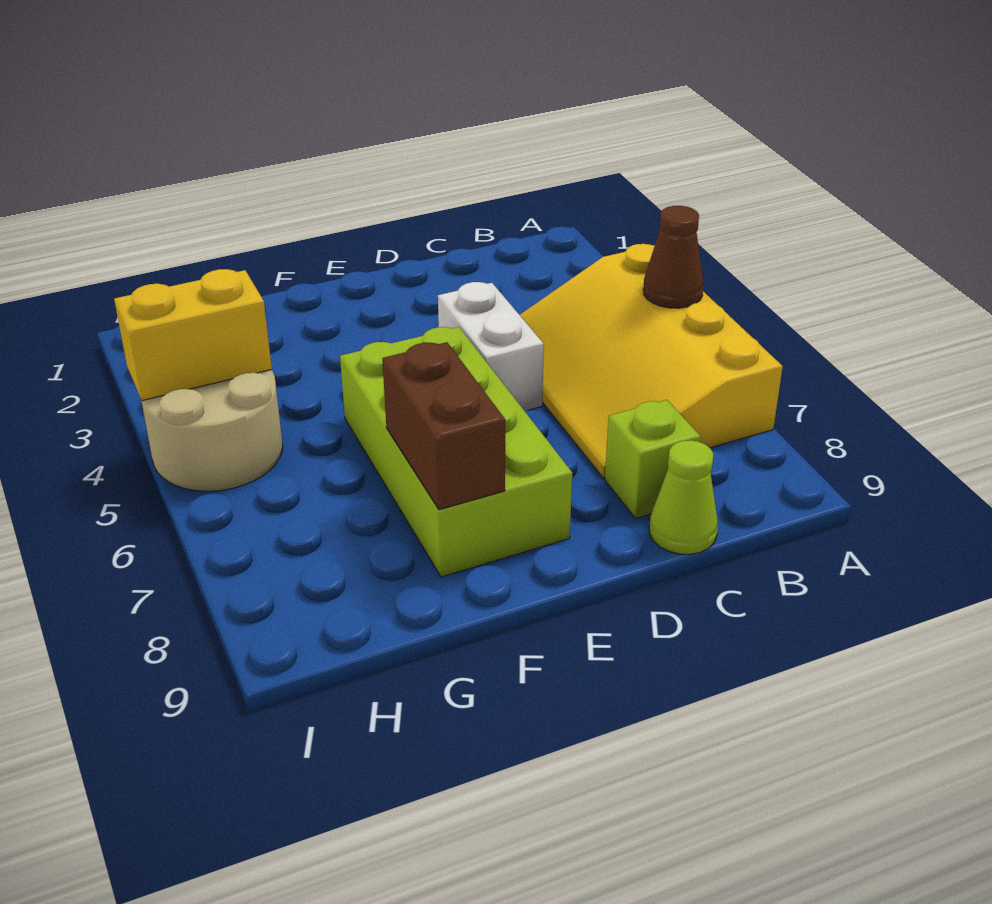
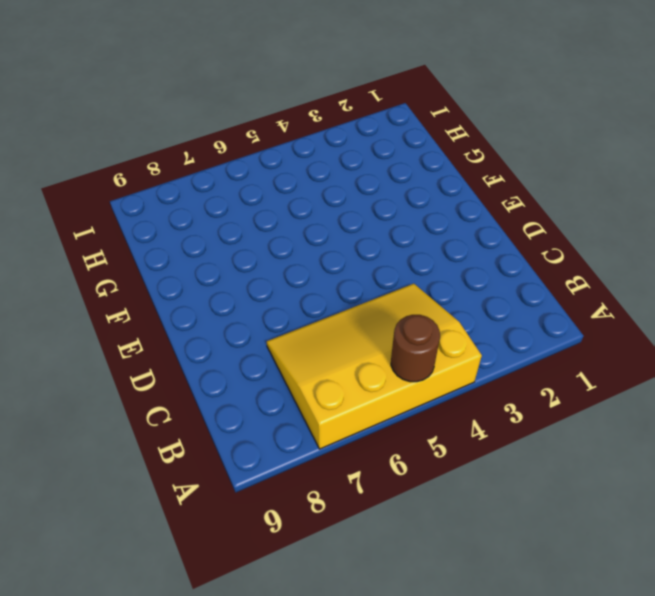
brown 1x1 round brick [391,315,440,382] -> brown 1x1 cone [643,206,704,308]
none -> lime 1x1 brick [605,400,701,518]
none -> lime 1x1 cone [649,440,718,554]

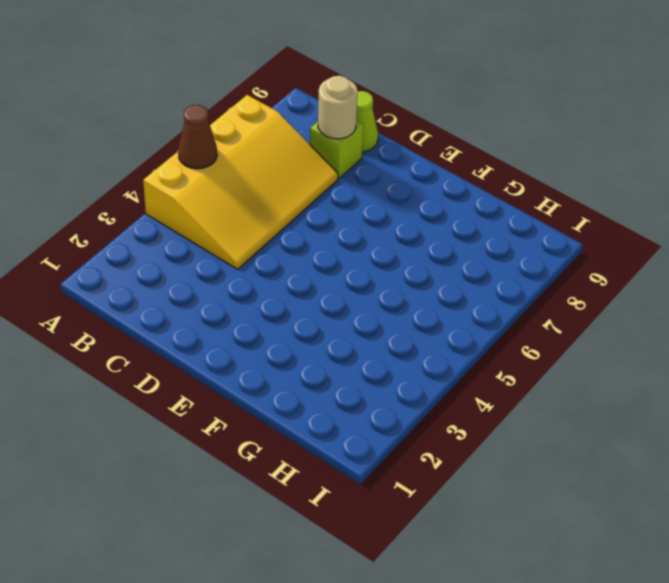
tan 1x1 round brick [318,76,358,139] -> none
none -> white 1x2 brick [438,282,544,410]
none -> lime 2x4 brick [340,327,572,577]

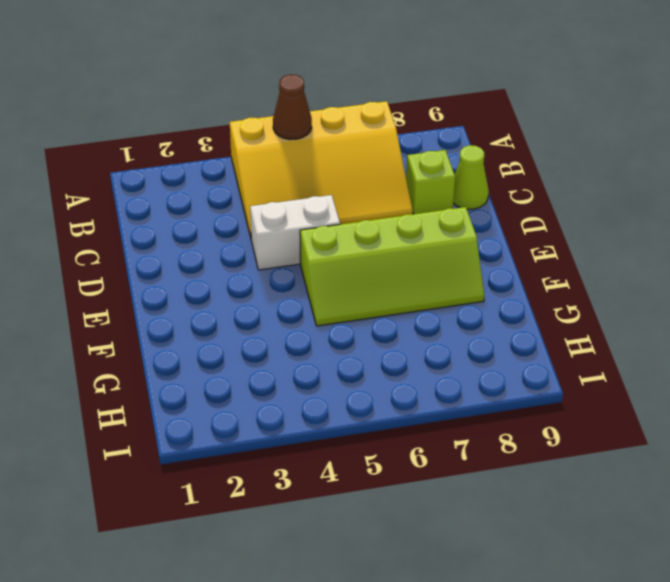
lime 2x4 slope [300,207,484,326] -> lime 2x4 brick [340,327,572,577]
none -> tan 2x2 round brick [141,370,283,491]
none -> brown 1x2 brick [382,342,505,510]

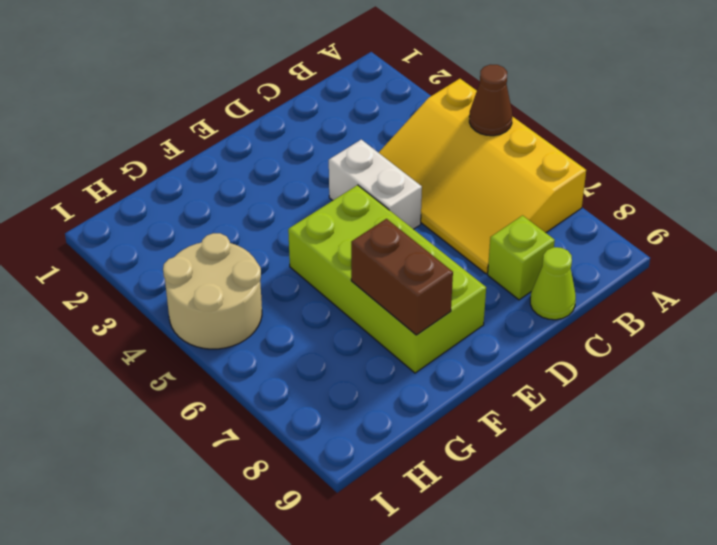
none -> yellow 1x2 brick [114,269,272,400]

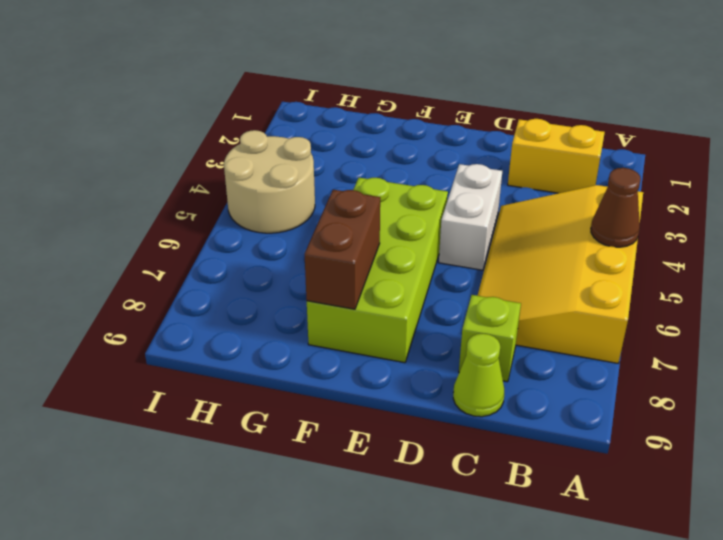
yellow 1x2 brick [508,119,605,193] -> yellow 1x2 brick moved to [114,269,272,400]

